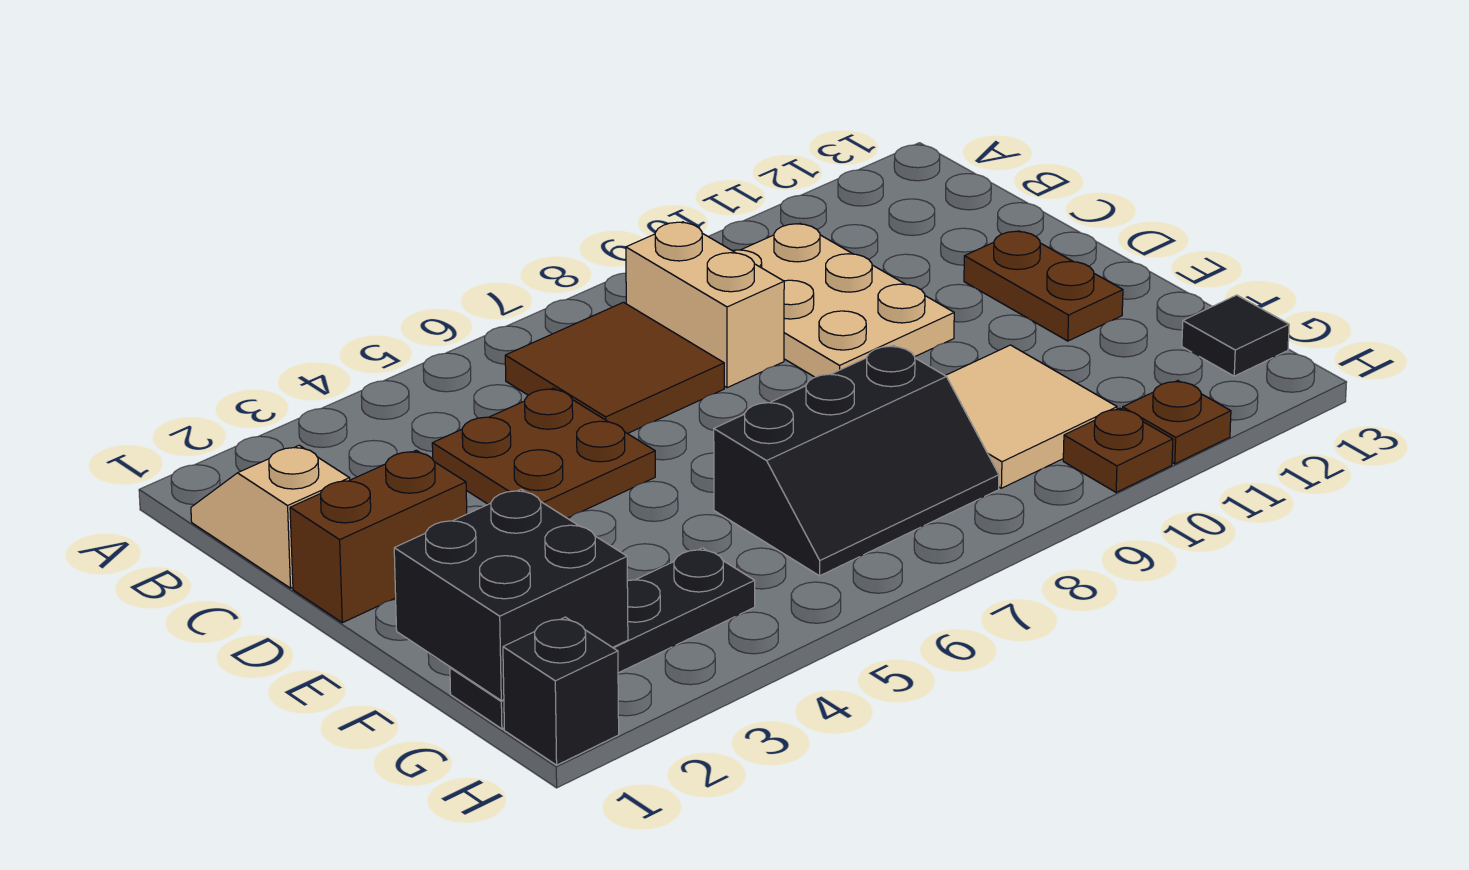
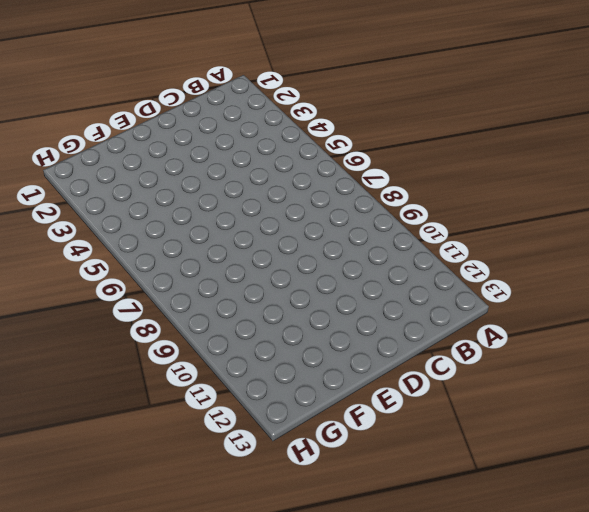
none -> tan 1x2 slope [191,445,350,588]
none -> brown 2x2 tile [505,302,724,434]
none -> tan 1x2 brick [626,222,784,388]

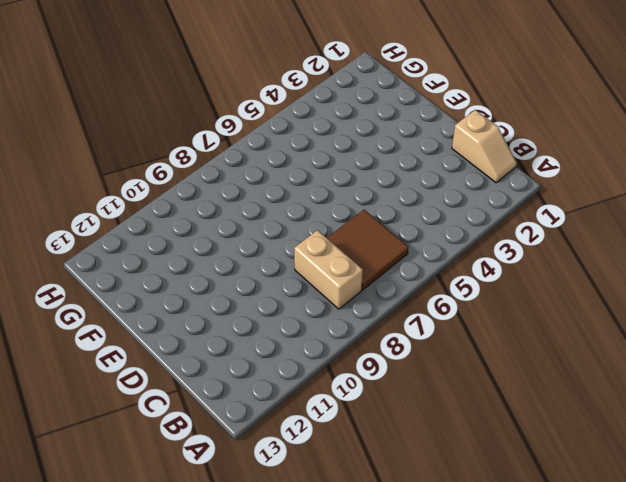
none -> tan 2x3 plate [732,224,954,377]
none -> brown 2x2 plate [432,388,655,518]
none -> brown 1x2 brick [290,450,467,623]

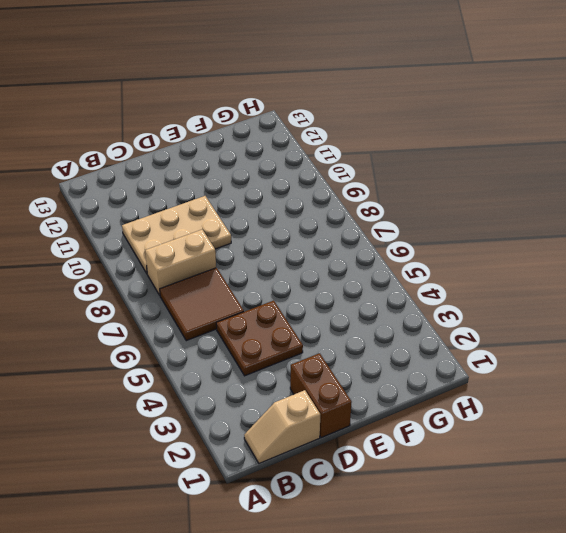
none -> brown 1x2 plate [964,231,1123,341]
none -> black 2x3 slope [714,345,999,576]
none -> tan 2x2 tile [945,345,1117,488]

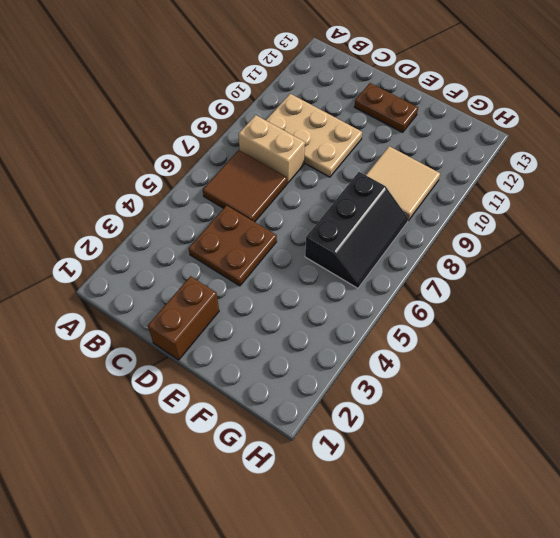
none -> tan 1x2 slope [191,445,350,588]
none -> black 1x4 plate [450,548,755,729]
none -> black 1x1 tile [1182,295,1289,376]

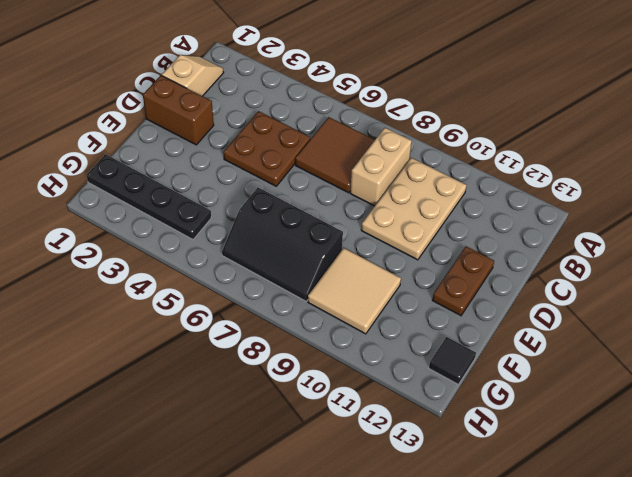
none -> black 1x1 brick [503,617,619,765]
none -> brown 1x1 plate [1063,408,1173,492]
none -> brown 1x1 plate [1123,381,1231,464]

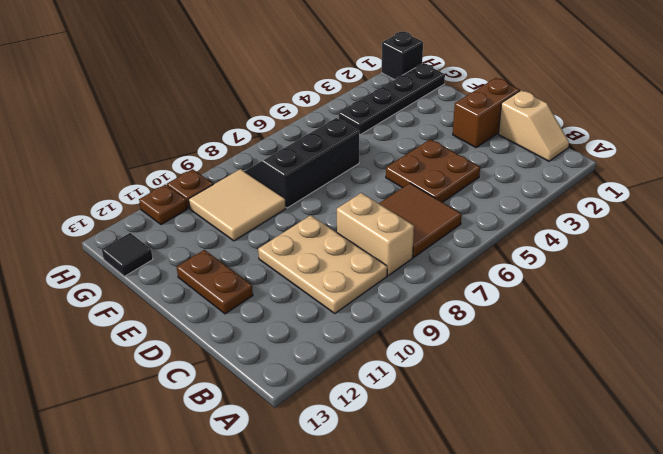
none -> black 2x2 brick [394,489,628,701]

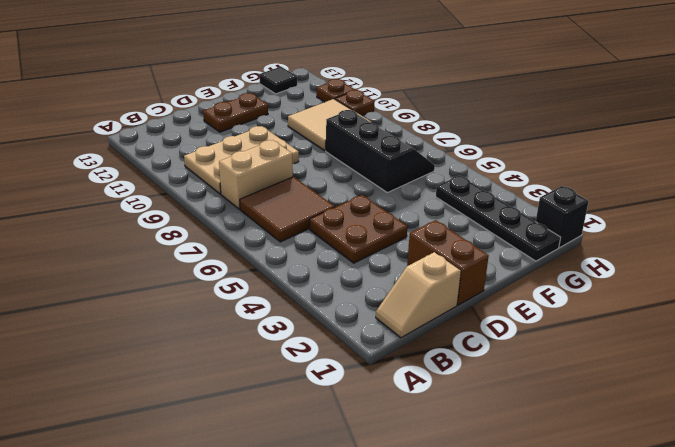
none -> black 2x2 brick [394,489,628,701]

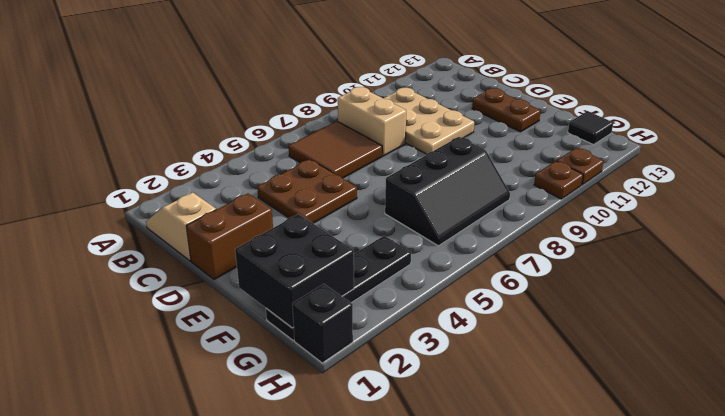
none -> tan 2x2 tile [945,345,1117,488]

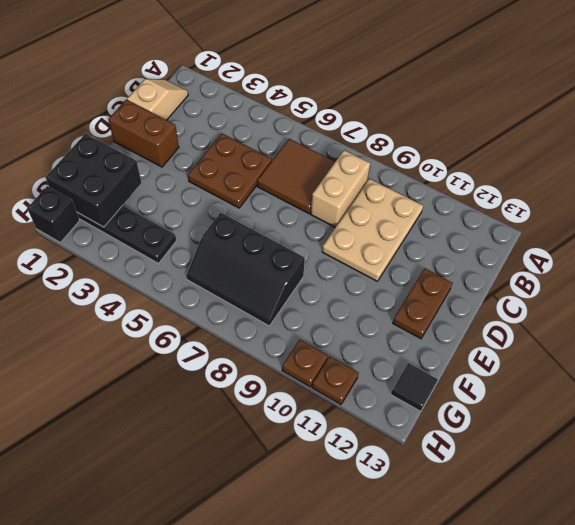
none -> tan 2x2 tile [945,345,1117,488]

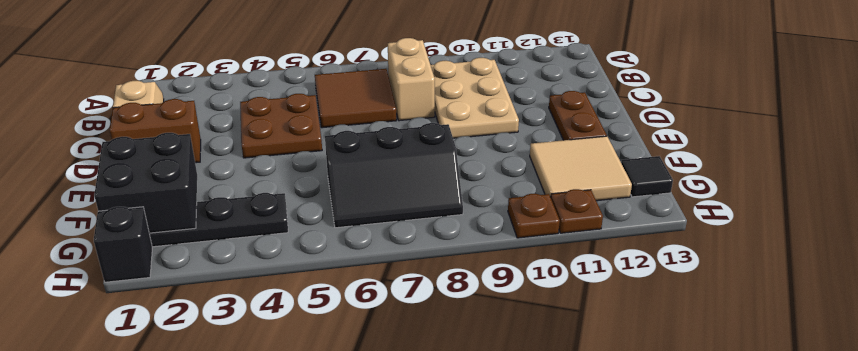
tan 2x2 tile [530,136,632,201] -> tan 2x2 tile moved to [945,345,1117,488]

